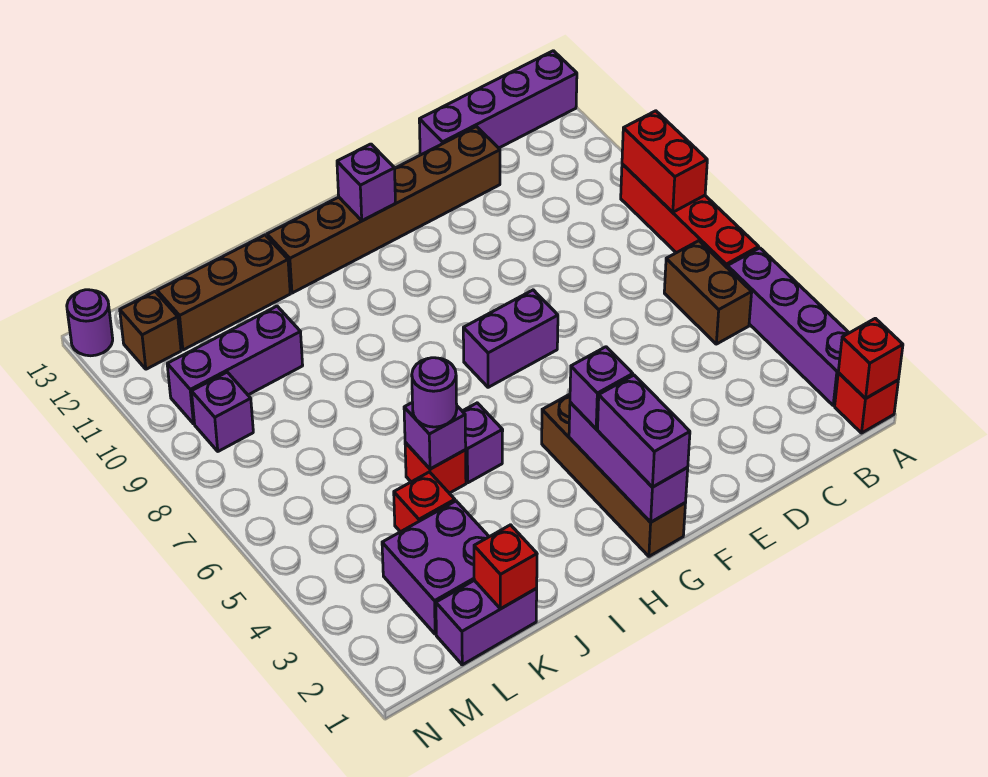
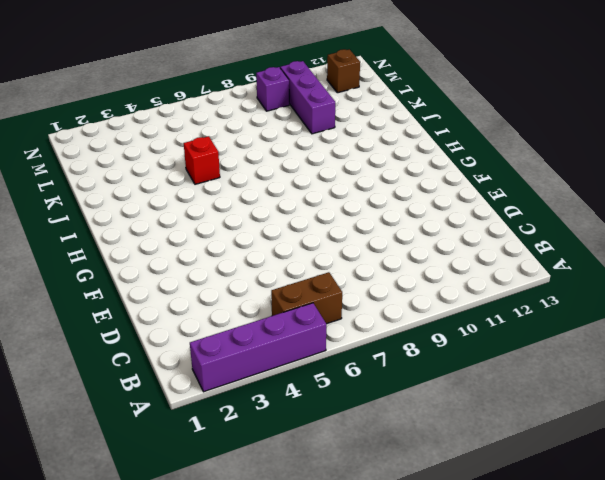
none -> red 1x1 brick [835,373,898,433]
none -> red 1x4 brick [621,164,759,267]
none -> purple 1x4 brick [419,51,577,155]

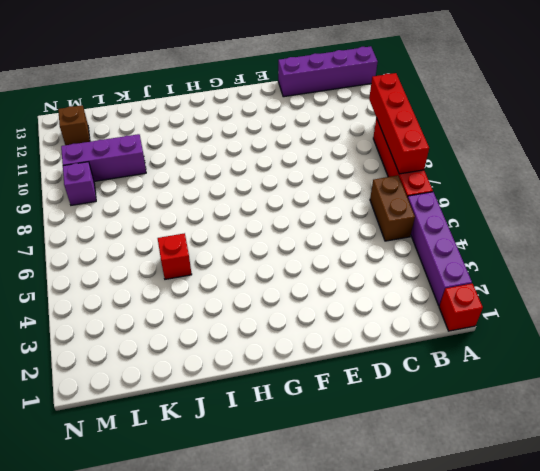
red 1x4 brick [369,73,429,174] -> red 1x2 brick [622,111,707,212]
none -> brown 1x6 brick [267,127,500,293]
none -> purple 1x2 brick [463,290,558,387]
none -> brown 1x4 brick [542,394,685,556]

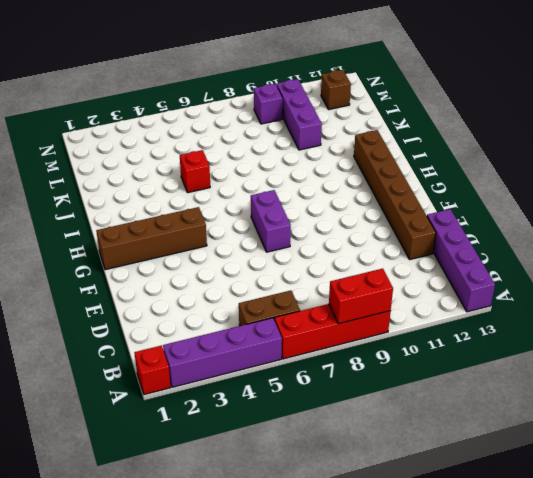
none -> purple 1x1 brick [462,403,503,483]
none -> brown 1x3 brick [157,235,290,350]
none -> purple 1x2 brick [436,580,537,665]

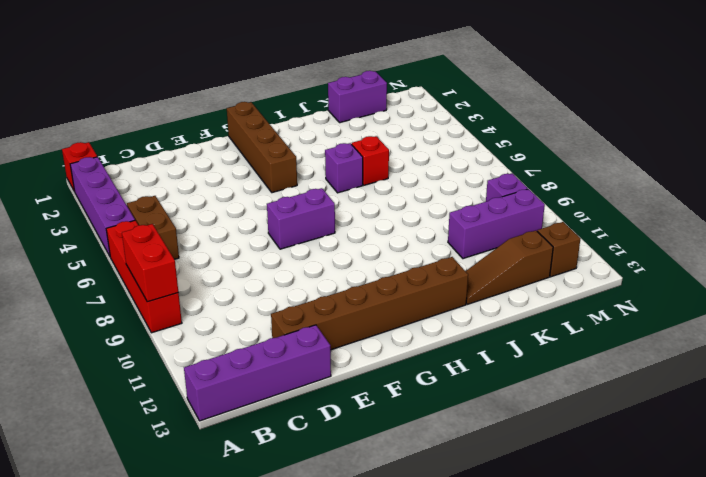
brown 1x3 slope [466,231,553,304] -> brown 1x3 brick [157,235,290,350]
none -> purple 2x2 brick [382,501,489,634]
none -> red 1x1 brick [394,472,455,532]
none -> purple 1x1 round brick [67,290,113,356]

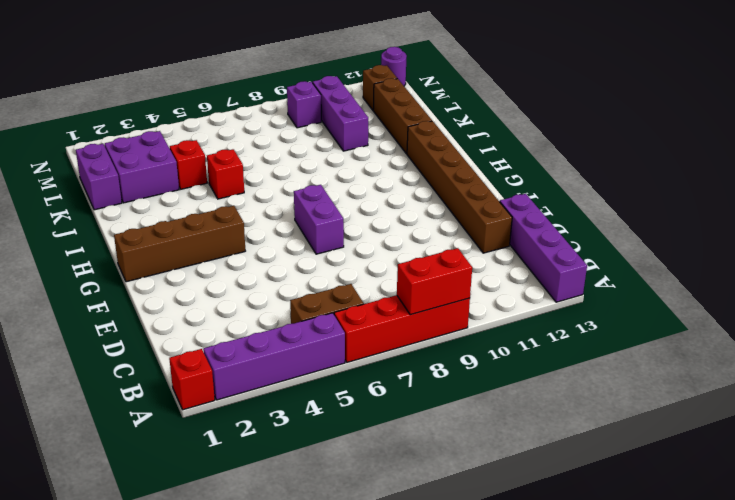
none -> purple 1x1 brick [462,403,503,483]
none -> red 1x1 brick [838,318,903,399]
none -> purple 1x3 brick [569,402,688,522]

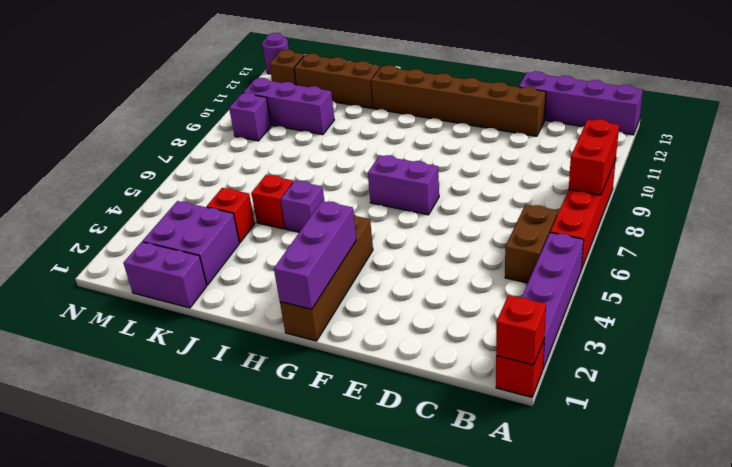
none -> purple 1x1 brick [337,144,396,221]
none -> purple 1x1 brick [404,402,466,469]
none -> red 1x1 brick [474,525,537,609]

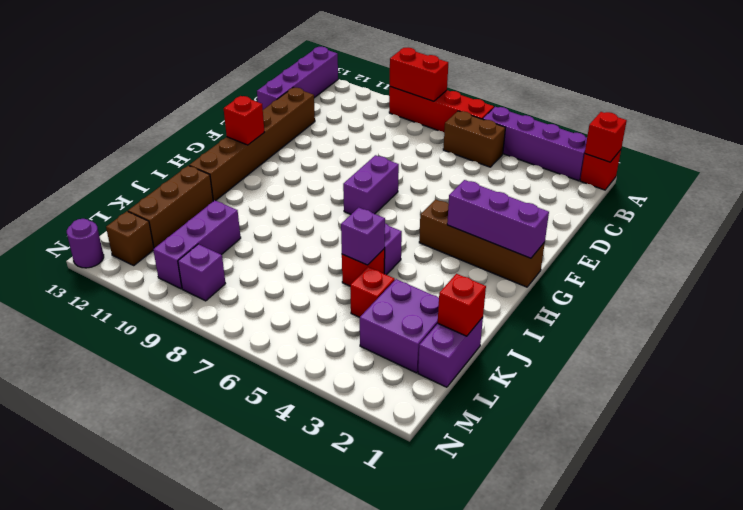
red 1x1 brick [224,96,264,145] -> purple 1x1 brick [337,144,396,221]
none -> purple 1x2 brick [598,375,690,487]
none -> purple 1x1 brick [570,347,633,429]
none -> purple 1x1 round brick [412,358,457,427]

